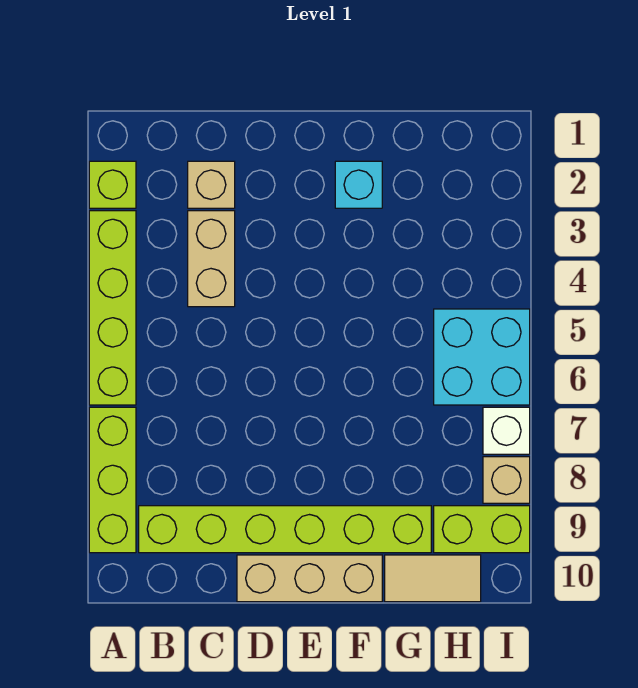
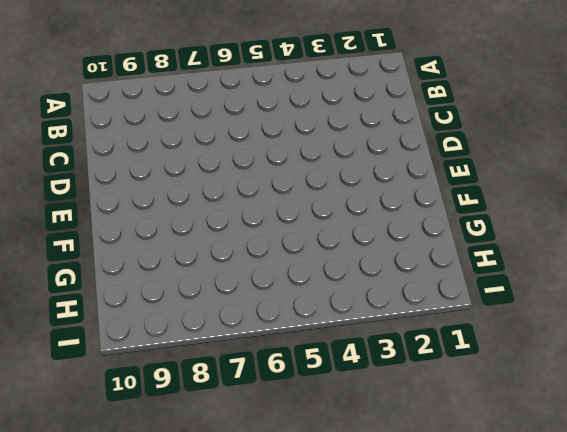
none -> lime 1x1 brick [89,161,136,208]
none -> lime 1x4 brick [89,211,136,405]
none -> lime 1x3 brick [89,407,136,553]

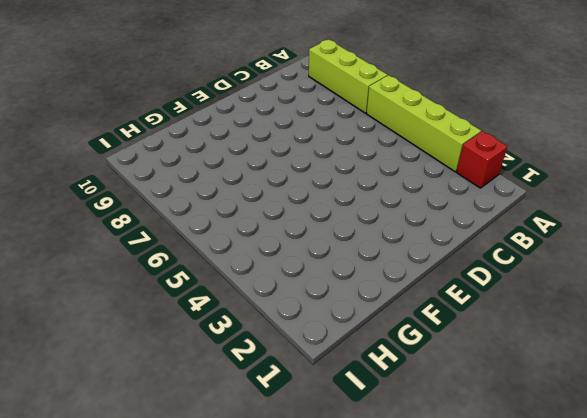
red 1x1 brick [457,131,507,188] -> lime 1x1 brick [89,161,136,208]
none -> lime 1x6 brick [139,506,431,553]
none -> tan 1x1 brick [188,161,235,208]
none -> tan 1x2 brick [188,211,235,307]

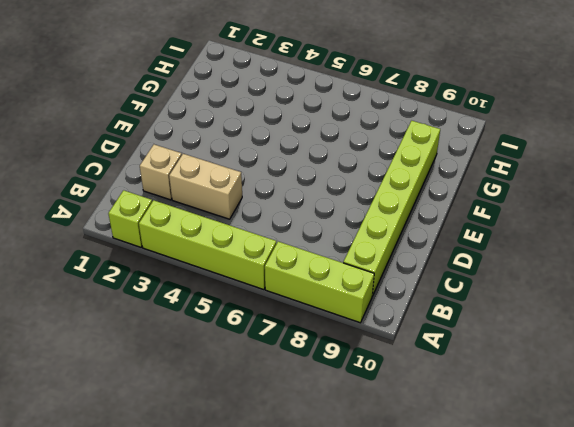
none -> tan 1x3 brick [237,555,382,602]
none -> cyan 1x1 brick [335,161,382,208]
none -> tan 1x2 tile [385,555,481,602]

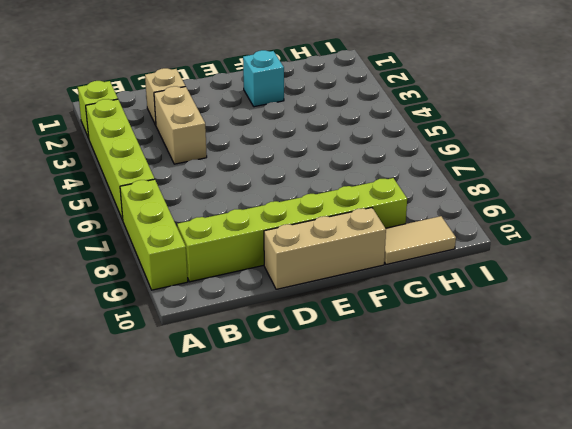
none -> cyan 2x2 brick [434,309,530,405]
none -> lime 1x2 brick [434,506,530,553]
none -> white 1x1 brick [483,407,530,454]

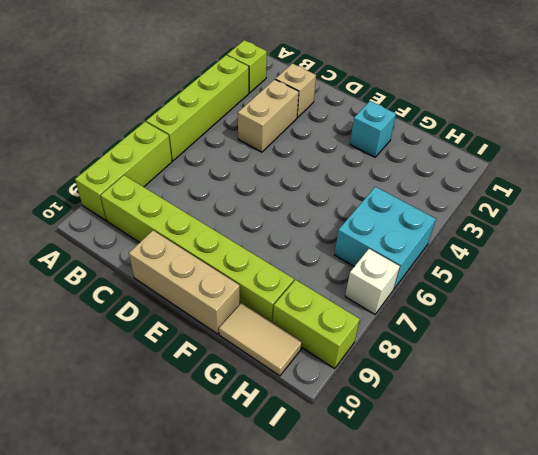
none -> tan 1x1 brick [483,457,530,503]

